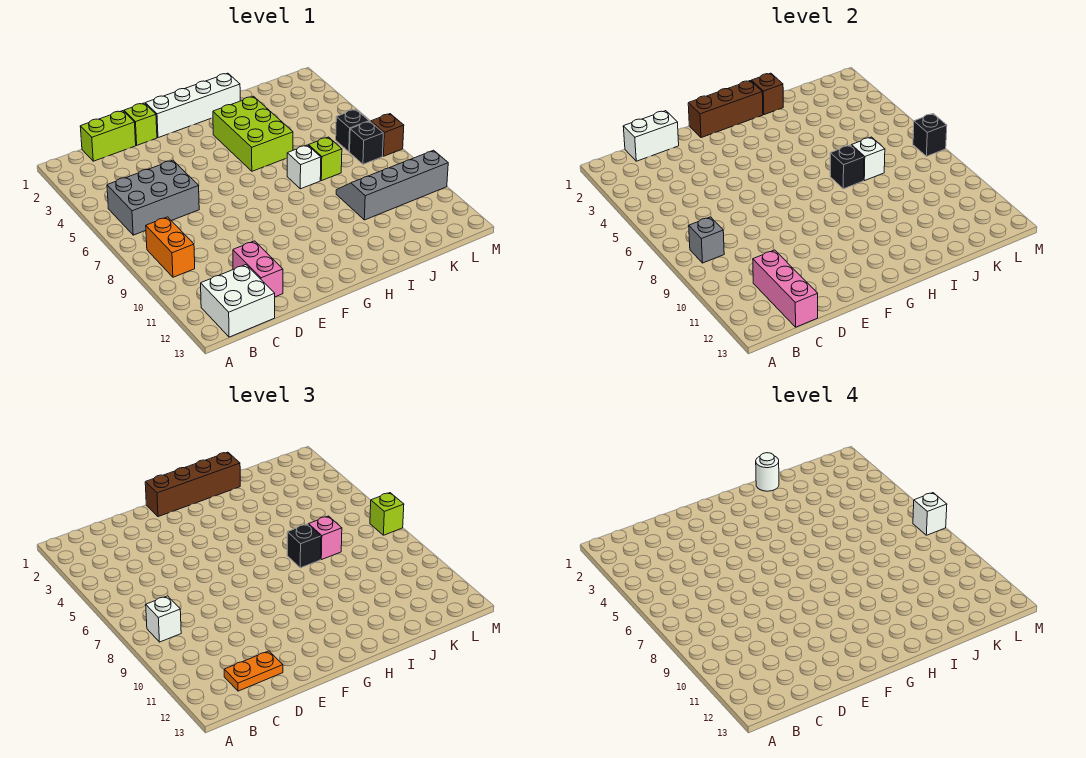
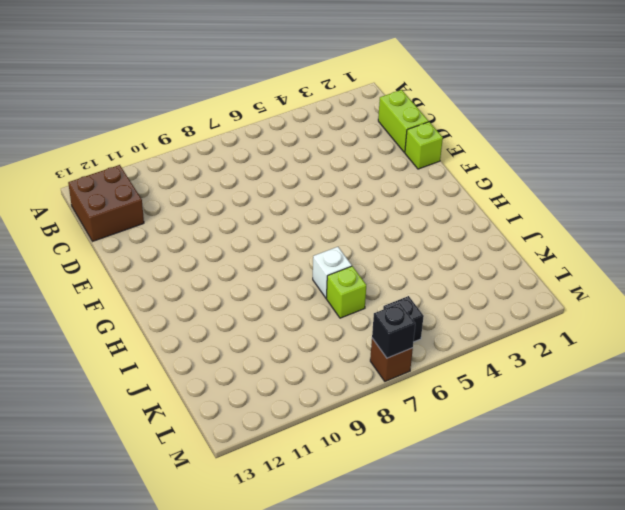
brown 2x2 brick [68,165,144,241] -> white 2x2 brick [201,265,275,337]
none -> grey 2x3 brick [107,160,199,235]
none -> orange 1x2 brick [146,217,195,277]
none -> pink 1x2 brick [233,241,283,297]
none -> white 1x4 brick [145,73,240,138]

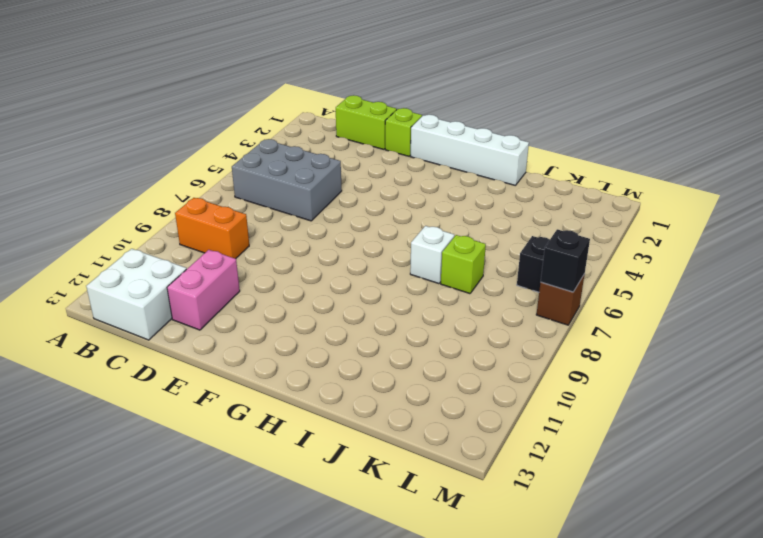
orange 1x2 brick [175,198,249,259] -> orange 1x2 brick turned to [146,217,195,277]
none -> lime 2x3 brick [213,96,293,171]
none -> grey 2x4 slope [336,150,448,220]
none -> black 1x1 brick [350,121,383,164]
none -> grey 1x1 brick [689,217,724,263]

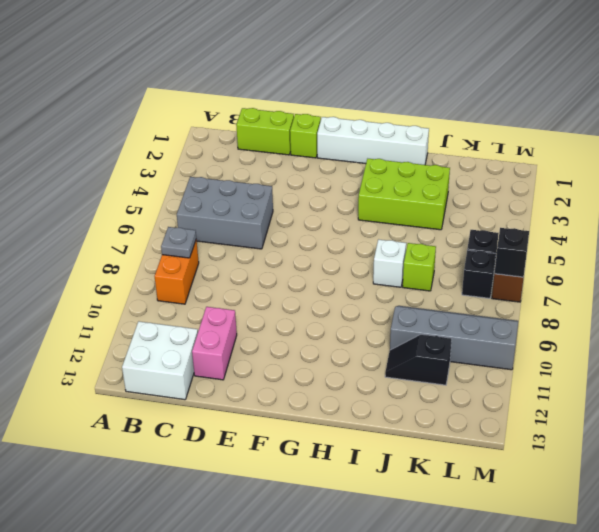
grey 1x1 plate [161,227,196,258] -> grey 1x1 brick [689,217,724,263]
lime 2x3 brick [358,159,450,230] -> lime 2x3 brick turned to [213,96,293,171]
black 1x2 slope [385,334,452,385] -> none
none -> white 1x2 brick [623,111,679,161]
none -> pink 1x3 brick [753,250,818,327]
none -> brown 1x3 brick [688,81,763,138]
none -> brown 1x1 brick [751,73,783,115]

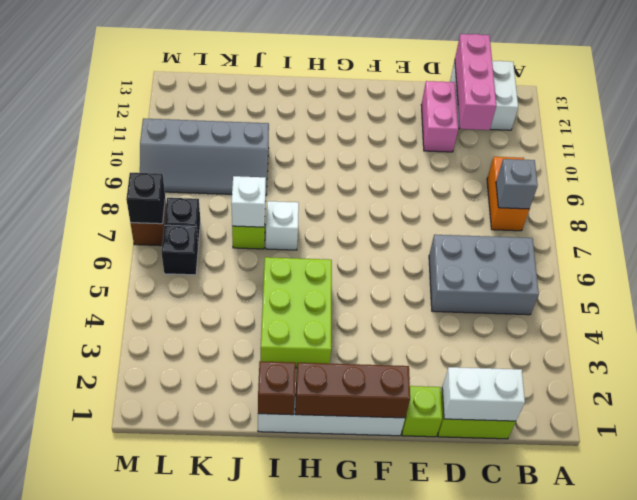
none -> black 1x1 brick [830,145,864,189]
none -> white 1x1 brick [146,596,181,642]
none -> orange 1x2 plate [224,651,283,691]
none -> brown 1x4 brick [145,452,240,517]

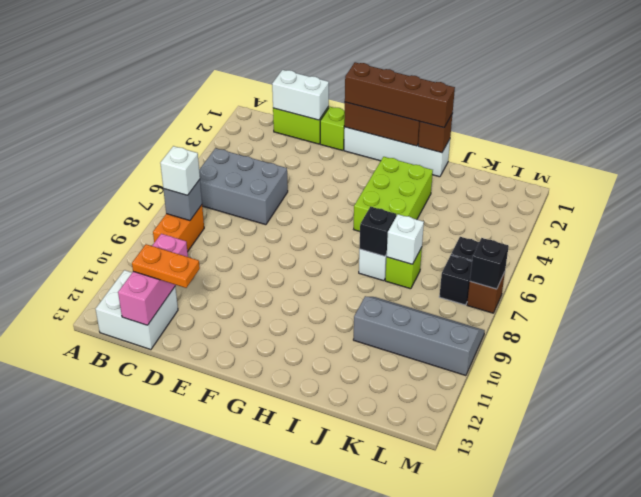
none -> pink 1x2 brick [233,241,283,297]
none -> black 1x1 brick [287,524,321,568]
none -> pink 1x1 brick [309,516,342,560]
none -> lime 1x1 brick [370,493,404,535]

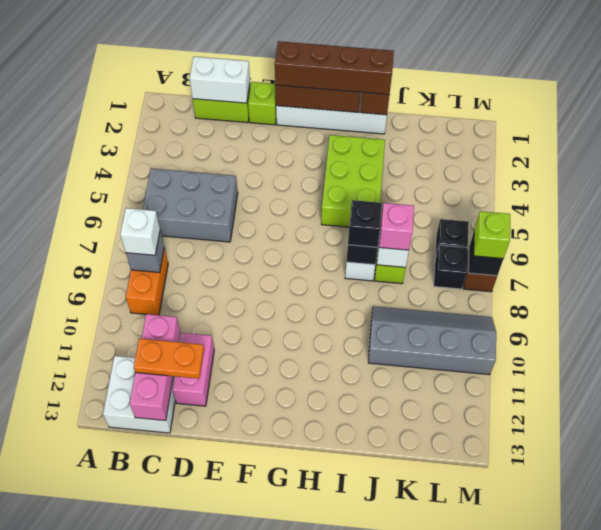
none -> white 1x1 round brick [756,453,779,491]
none -> white 1x1 brick [913,493,947,535]

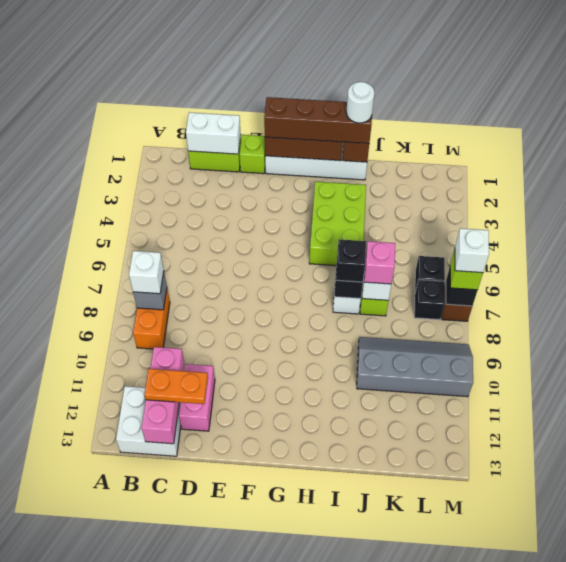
none -> grey 2x3 brick [107,160,199,235]

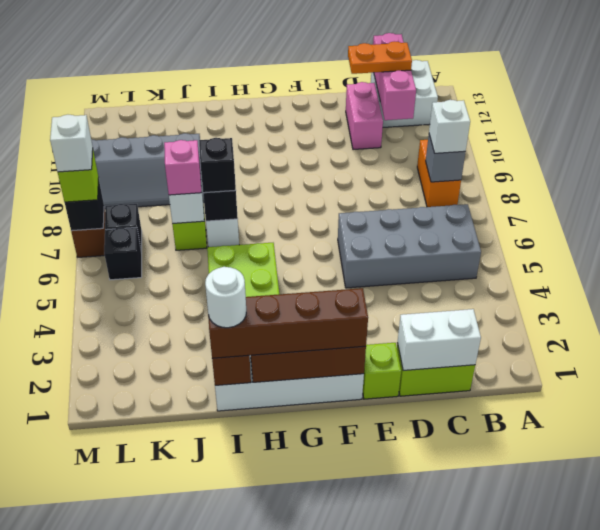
grey 2x4 brick [338,204,481,288] -> grey 2x3 brick [107,160,199,235]

